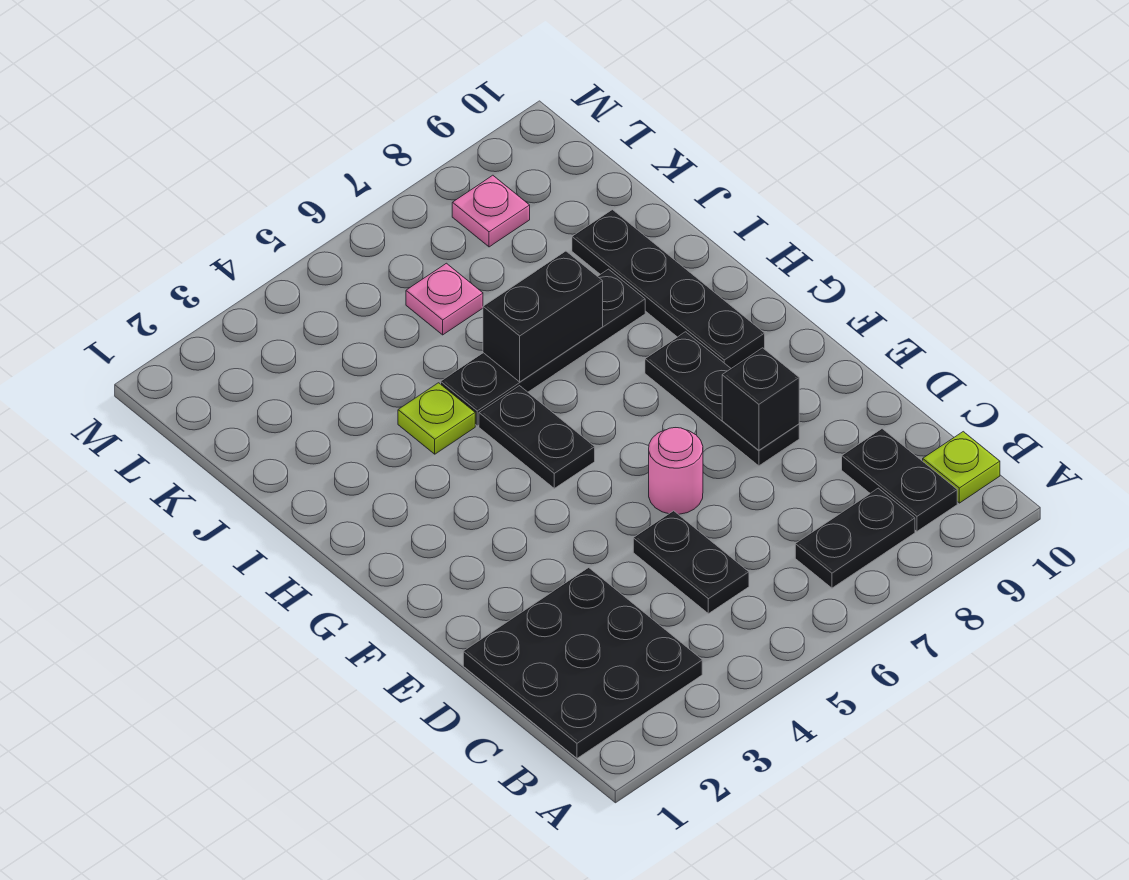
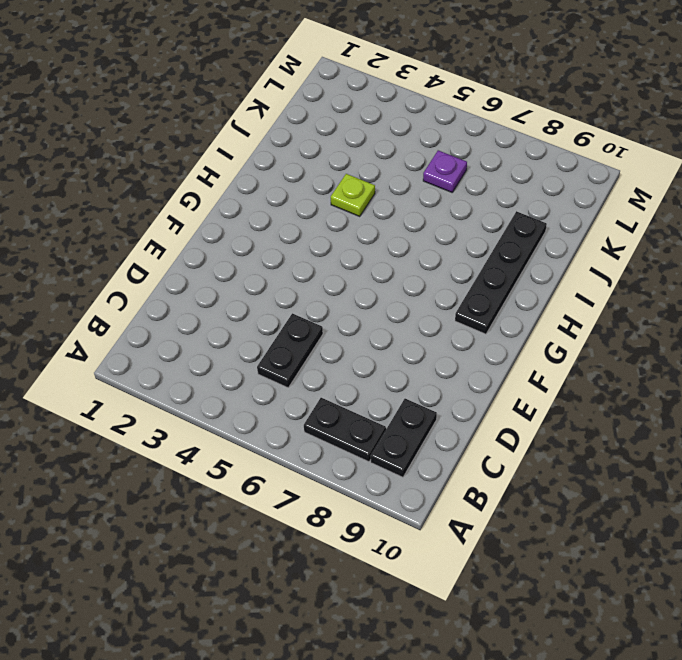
purple 1x1 plate [423,150,467,192] -> pink 1x1 plate [406,263,483,335]
none -> black 3x3 plate [463,568,702,758]
none -> lime 1x1 plate [923,432,1000,503]
none -> pink 1x1 round brick [649,428,703,514]

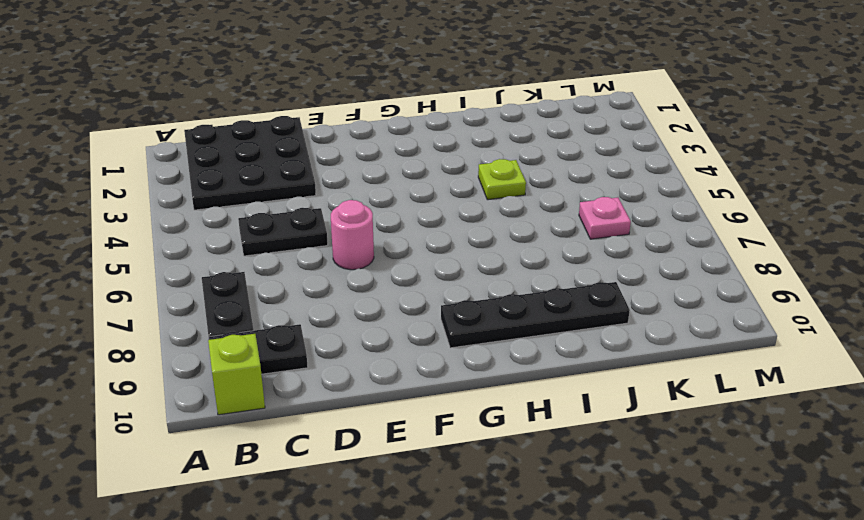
lime 1x1 brick [208,334,265,415] -> lime 1x1 plate [923,432,1000,503]
none -> black 1x3 plate [645,332,799,466]
none -> black 1x2 plate [479,386,595,488]
none -> black 1x4 plate [441,269,645,426]

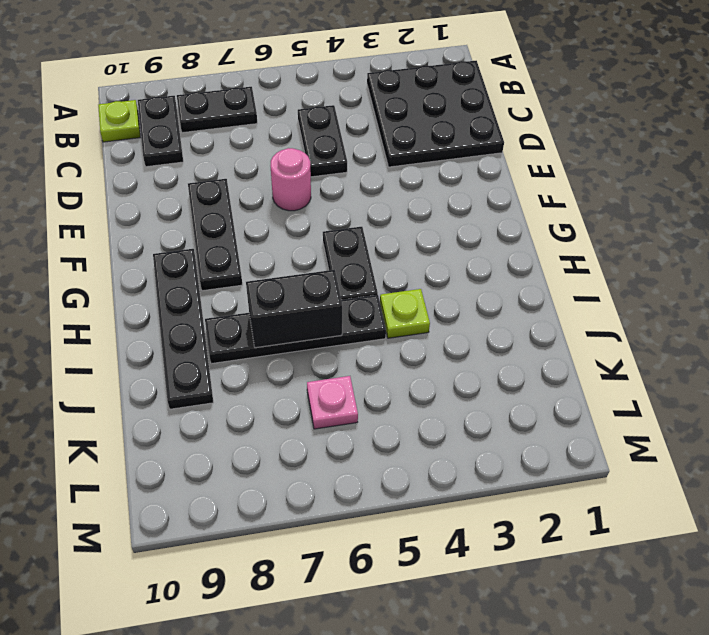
none -> pink 1x1 plate [452,175,530,247]
none -> black 1x1 brick [722,348,799,450]

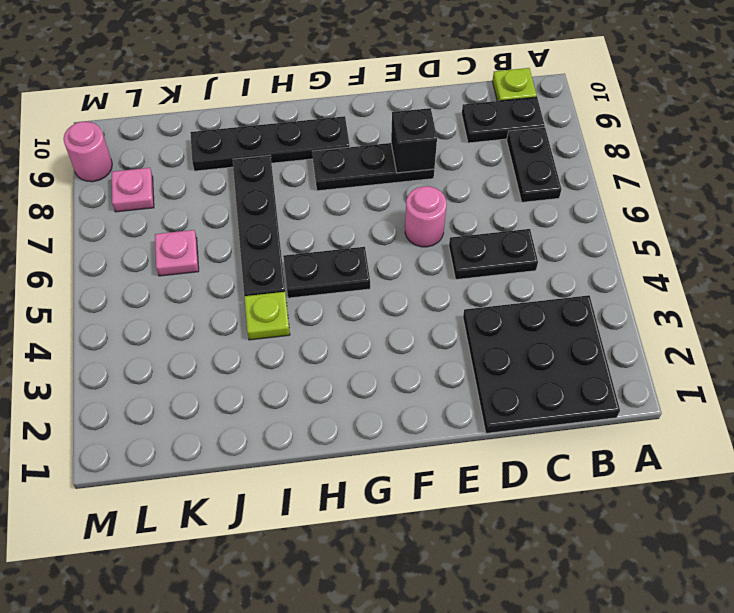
pink 1x1 round brick [63,122,112,182] -> none
none -> black 1x2 brick [483,251,603,382]

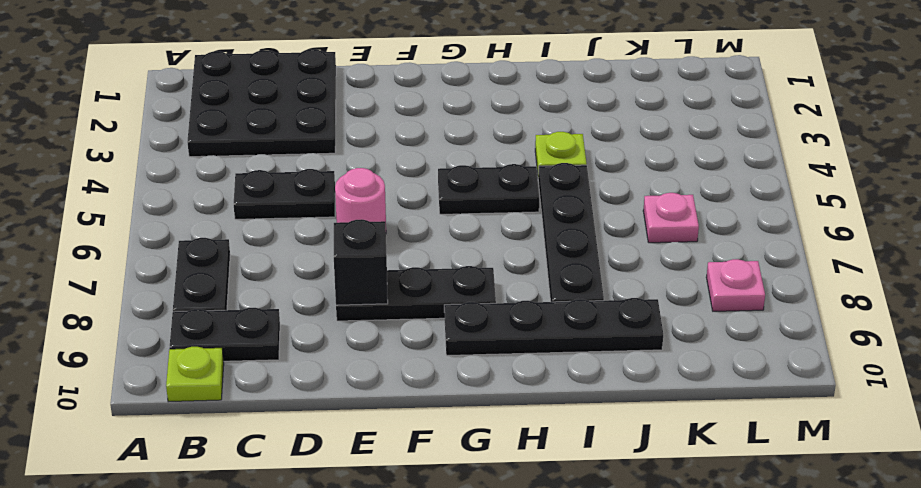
none -> black 1x2 brick [483,251,603,382]

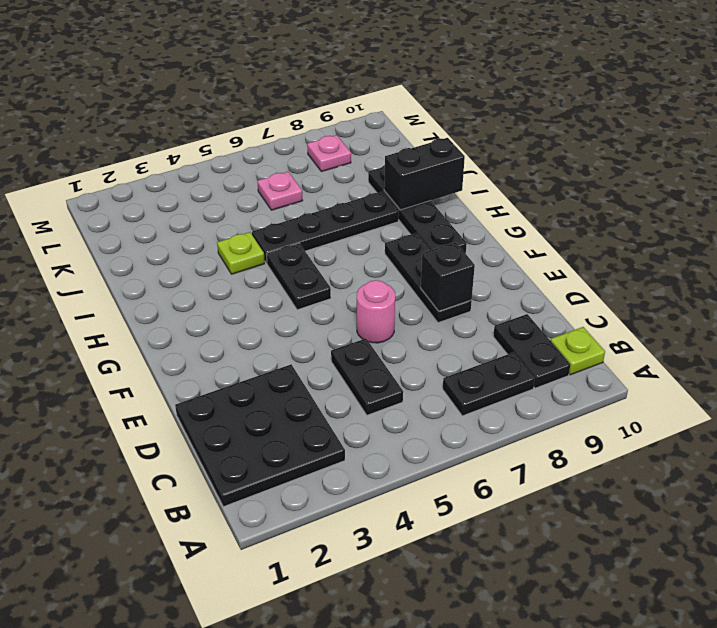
black 1x2 brick [384,138,465,210] -> black 1x2 brick moved to [483,251,603,382]

